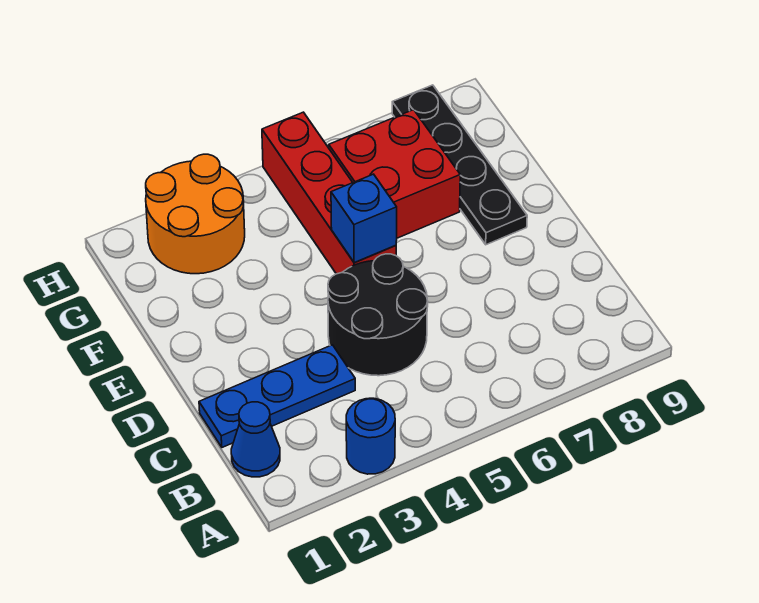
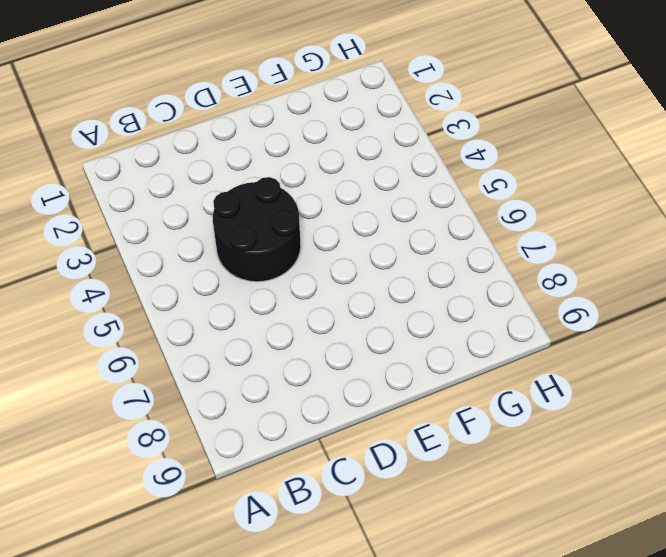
none -> blue 1x1 round brick [346,398,395,474]
none -> blue 1x1 cone [231,402,280,477]

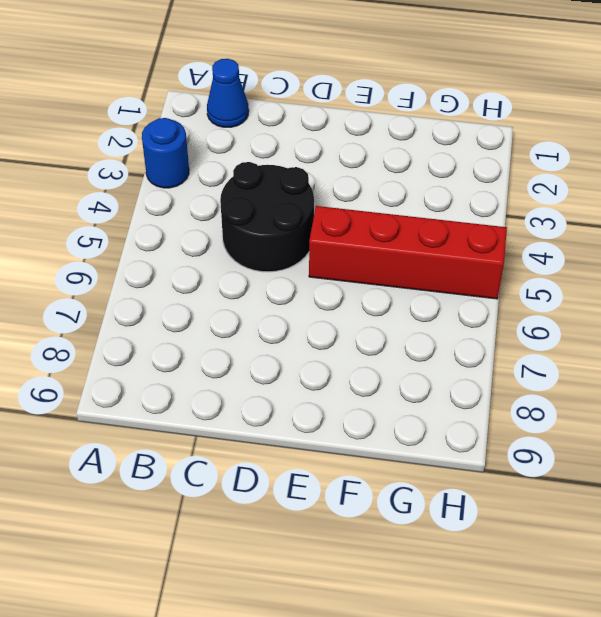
none -> blue 1x3 plate [199,345,355,447]
none -> black 1x4 plate [392,85,527,245]

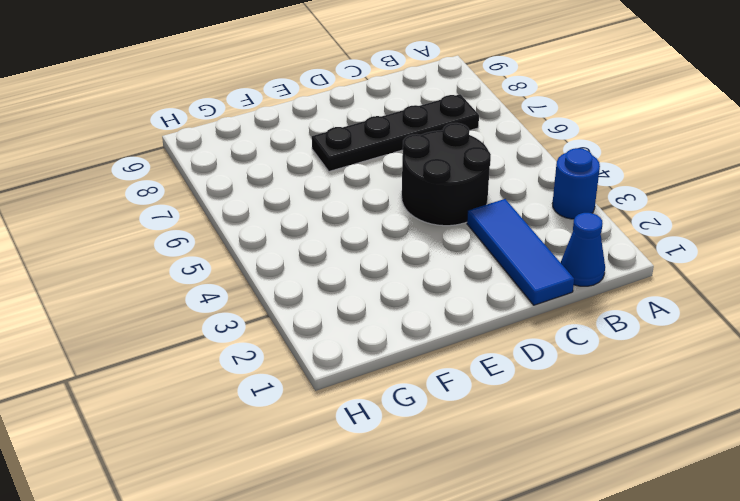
black 1x4 plate [312,94,479,171] -> black 1x4 plate moved to [392,85,527,245]
blue 1x3 tile [467,199,574,305] -> blue 1x3 plate [199,345,355,447]
none -> red 1x4 brick [262,112,396,274]
none -> red 2x2 brick [329,110,460,238]

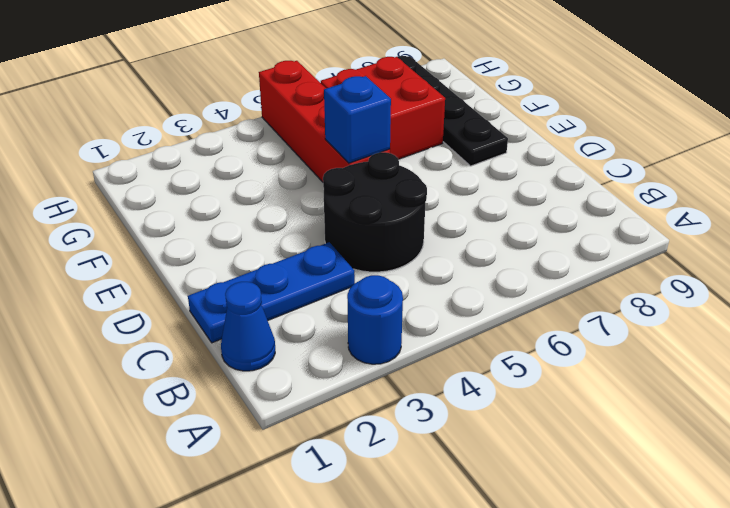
none -> orange 2x2 round brick [146,154,245,274]

